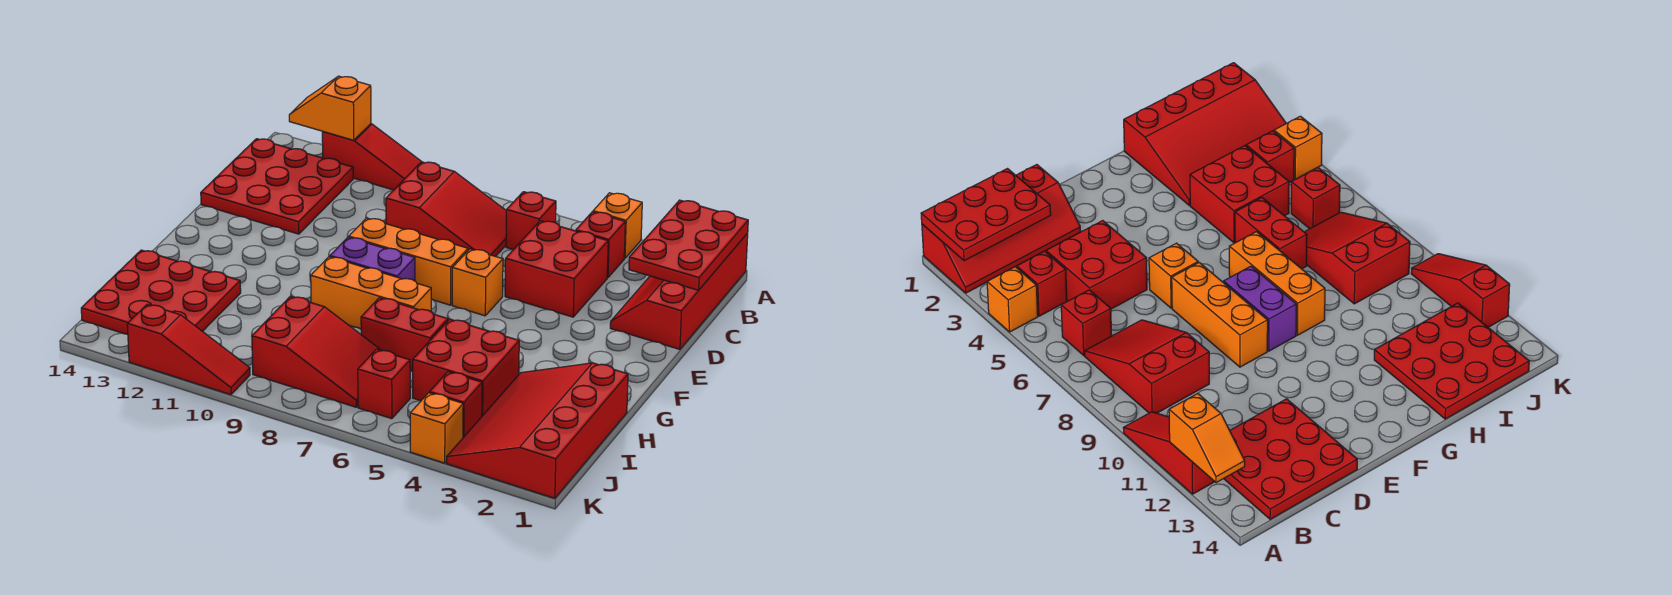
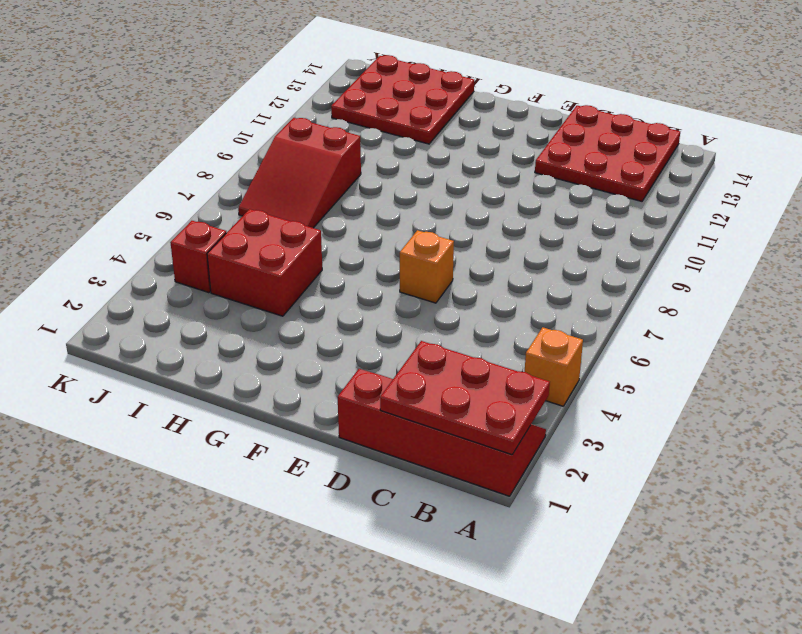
none -> red 1x3 slope [322,124,422,190]
none -> red 1x1 brick [576,212,625,278]
none -> red 1x1 brick [506,192,556,250]

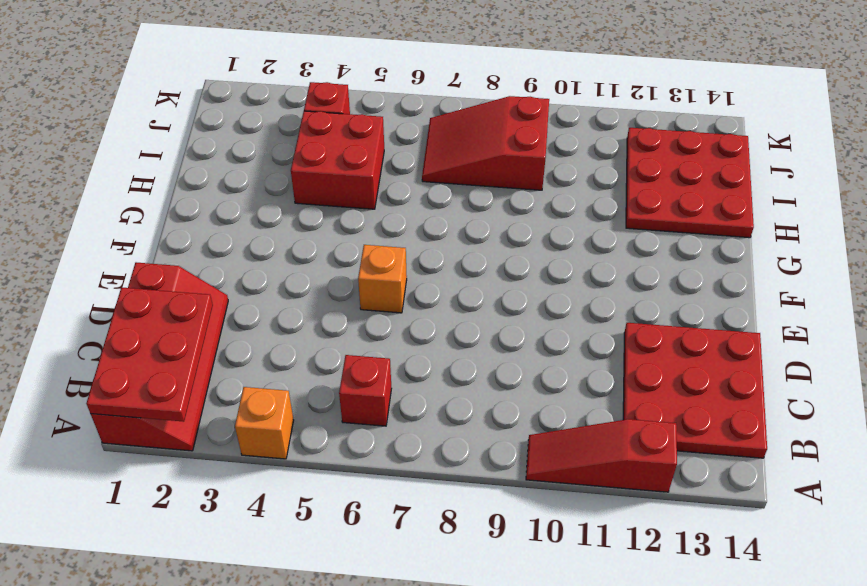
none -> red 1x1 brick [576,212,625,278]
none -> red 2x3 slope [386,162,506,257]
none -> red 2x2 brick [505,221,608,317]

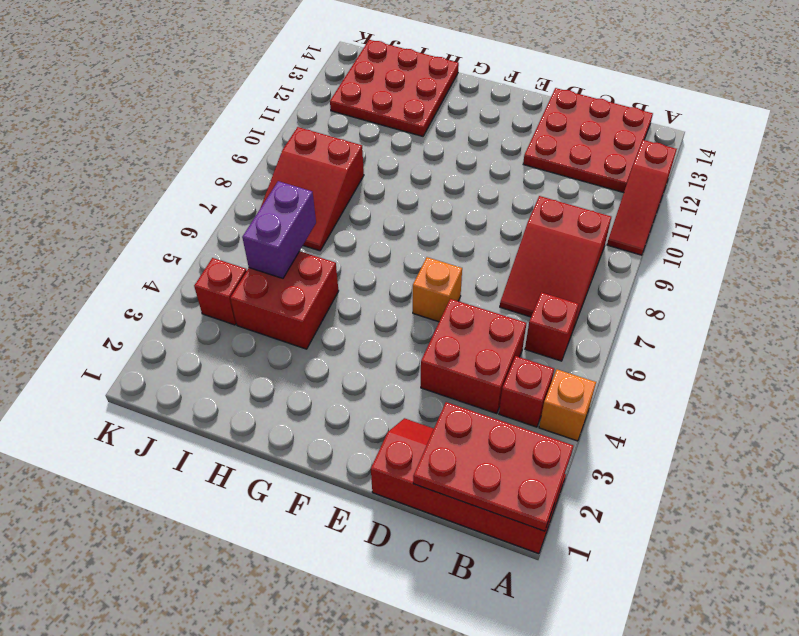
purple 1x2 brick [242,181,316,278] -> purple 1x2 brick moved to [330,237,415,281]
none -> orange 1x3 brick [349,218,468,305]
none -> orange 1x3 brick [311,257,431,329]
none -> red 3x4 slope [447,363,628,498]

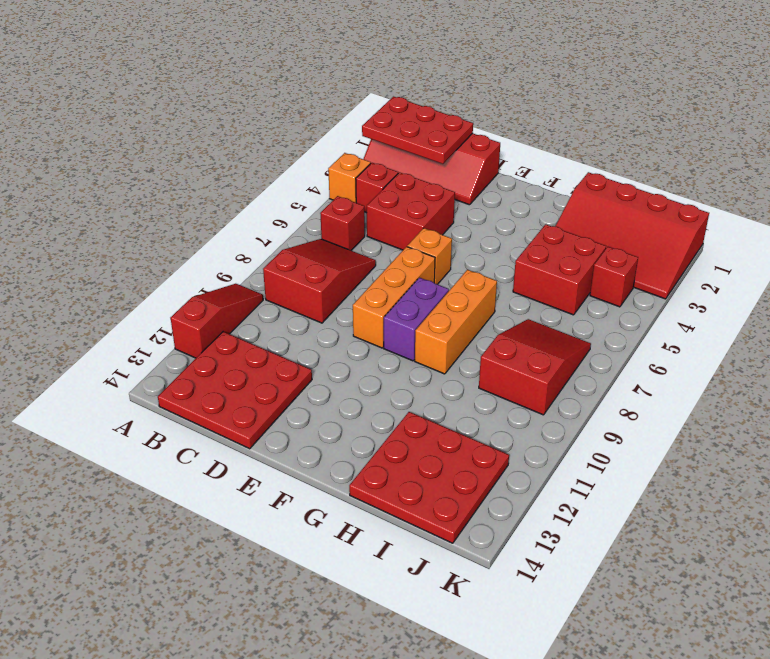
none -> red 1x2 brick [361,298,448,371]
none -> red 1x1 brick [358,349,410,419]
none -> orange 1x1 brick [410,393,463,463]

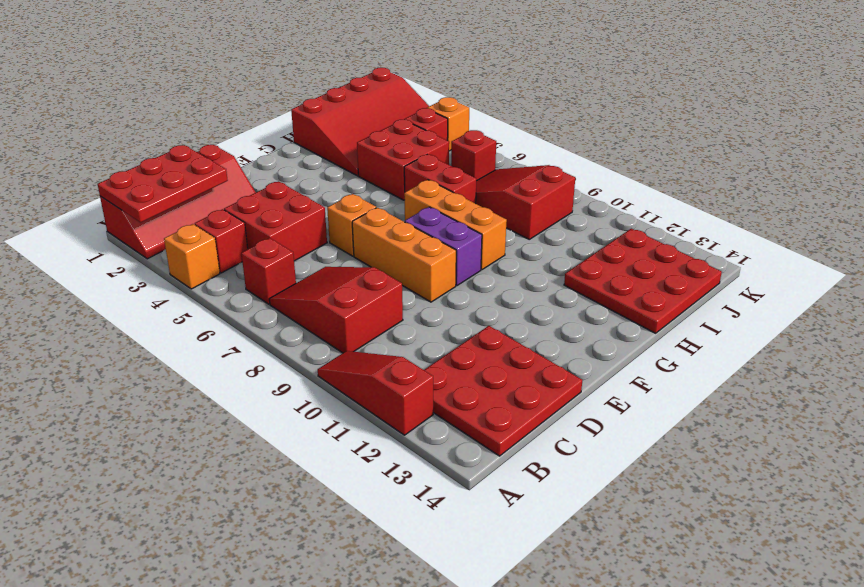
none -> red 1x3 slope [127,304,250,395]
none -> orange 1x2 slope [289,76,371,140]

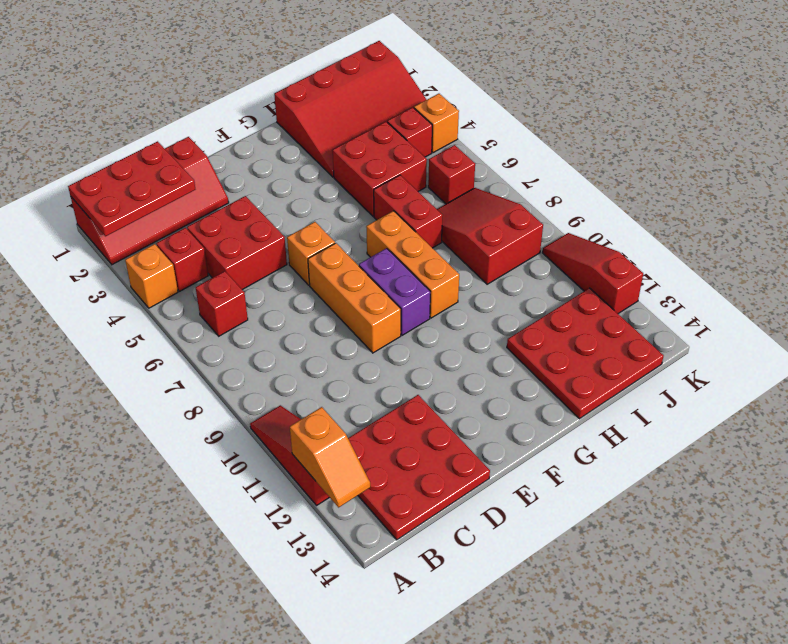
none -> red 2x3 slope [386,162,506,257]

